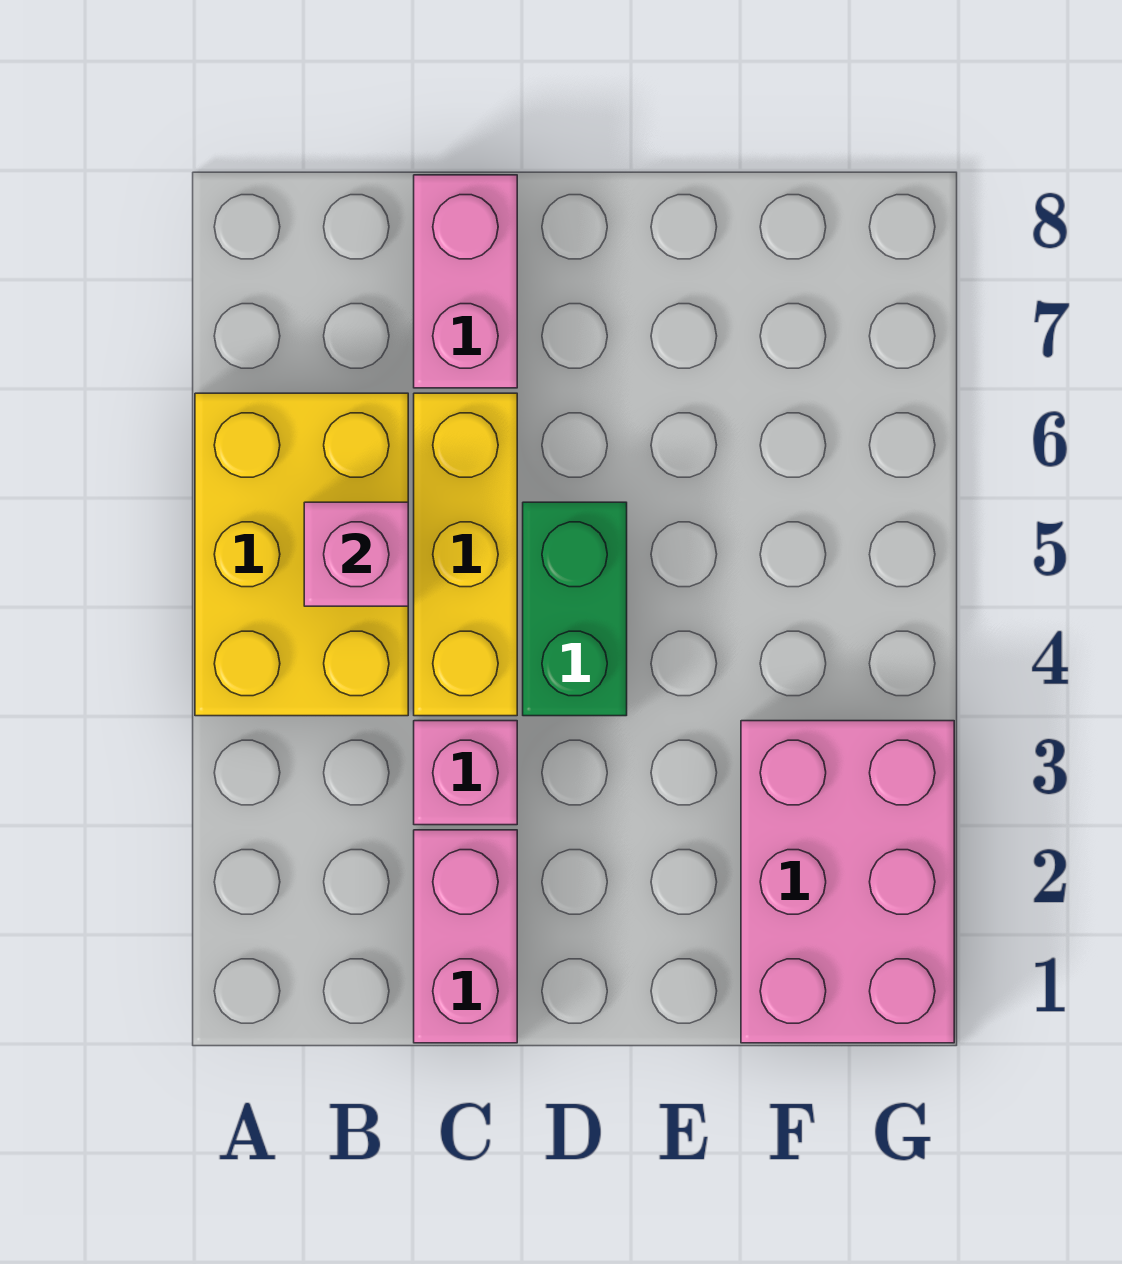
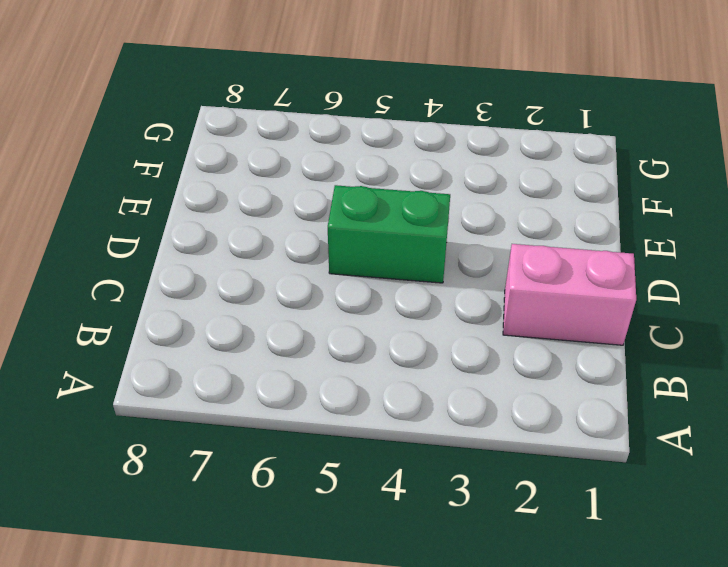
none -> yellow 2x3 brick [195,393,408,716]
none -> pink 1x1 brick [414,721,517,825]

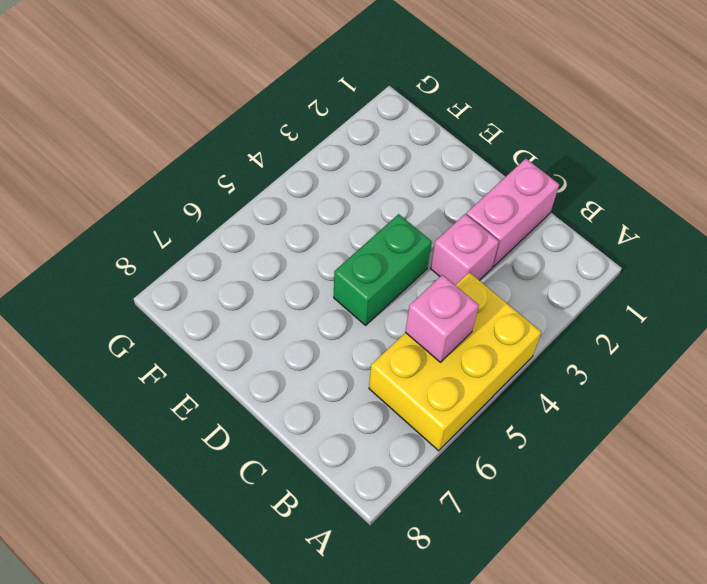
none -> yellow 1x3 brick [414,393,517,716]
none -> pink 1x2 brick [414,175,517,388]

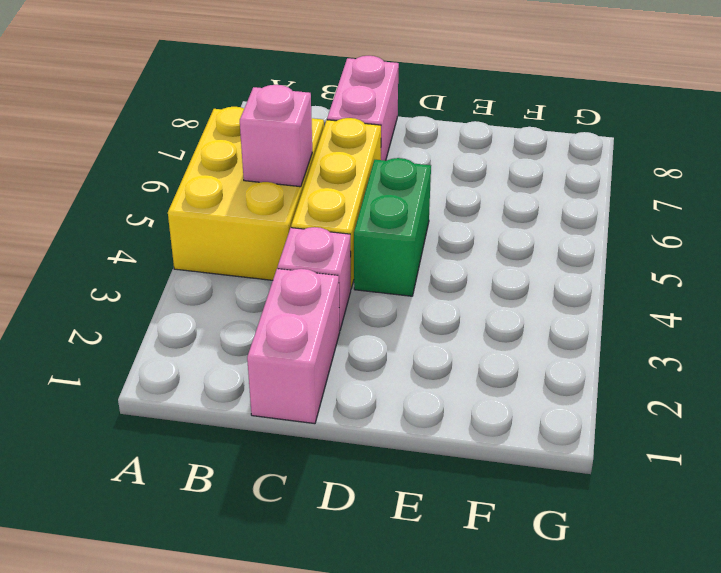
none -> pink 2x3 brick [741,721,954,1043]

